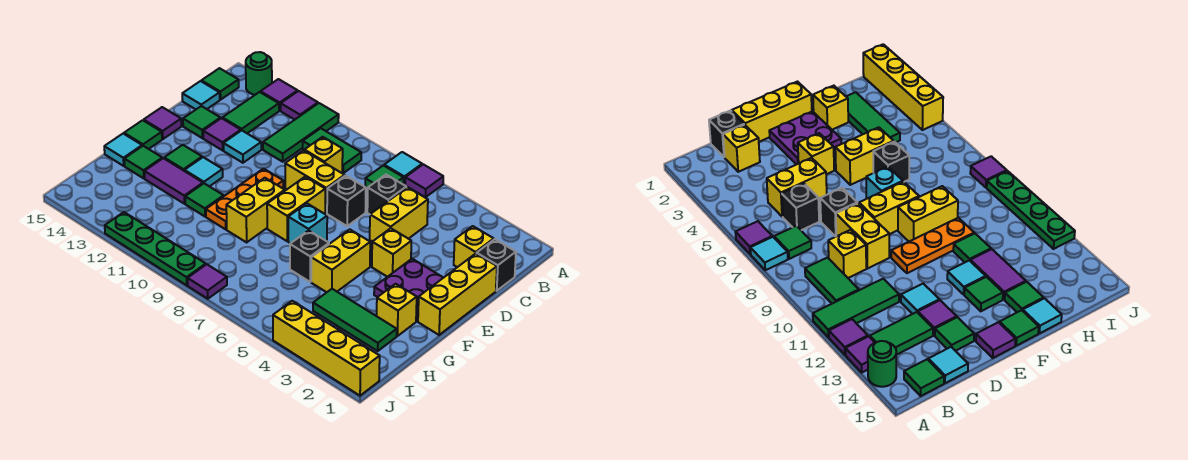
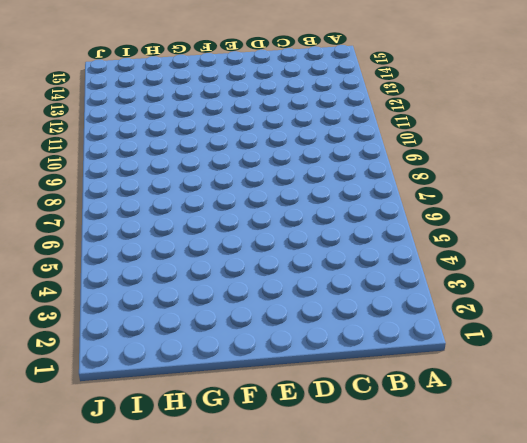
none -> purple 1x1 tile [405,164,443,197]
none -> cyan 1x1 tile [384,152,422,185]
none -> green 1x3 tile [263,103,339,162]
none -> purple 1x1 tile [281,91,318,120]

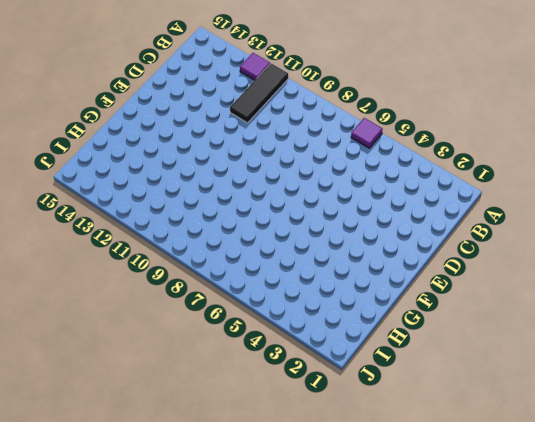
black 1x3 tile [230,63,289,123] -> green 1x3 tile [263,103,339,162]
none -> cyan 1x1 tile [384,152,422,185]
none -> purple 1x1 tile [260,79,298,111]
none -> green 1x1 round brick [246,52,272,95]
none -> green 1x1 tile [365,165,403,188]

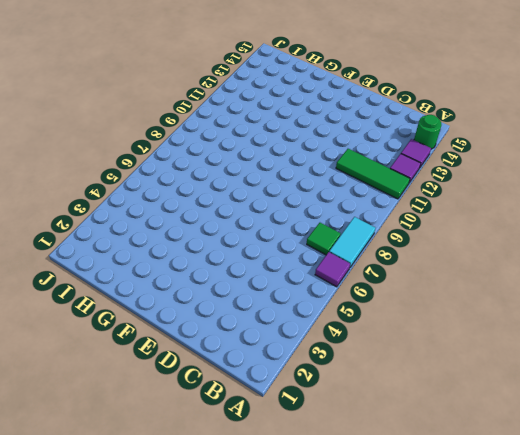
cyan 1x2 tile [329,217,375,267] -> cyan 1x1 tile [384,152,422,185]
none -> green 1x2 tile [303,128,361,173]
none -> green 1x2 tile [222,92,279,133]
none -> green 1x1 tile [201,68,239,100]
none -> black 1x1 brick [477,239,516,291]

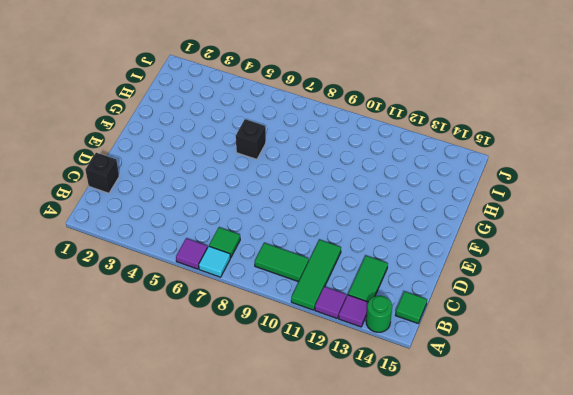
none -> yellow 1x1 brick [454,226,494,267]
none -> yellow 1x2 brick [370,187,428,242]
none -> black 1x1 brick [367,175,406,214]
none -> yellow 1x1 brick [304,137,343,173]

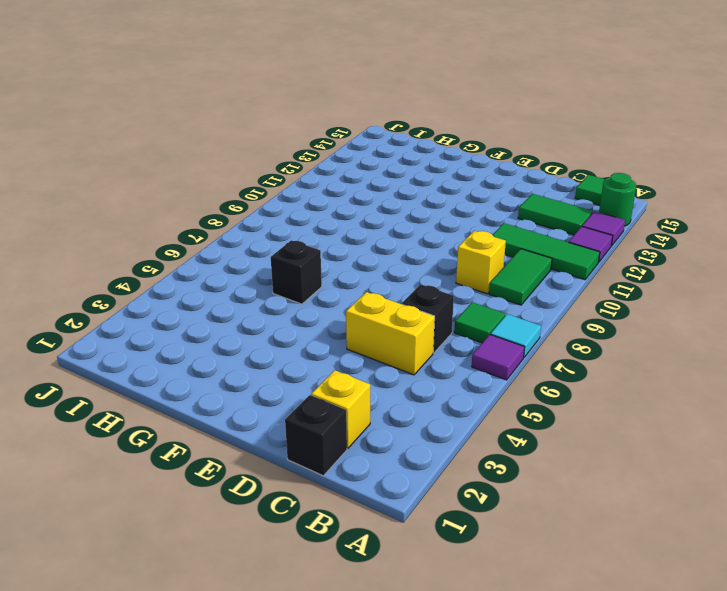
none -> cyan 1x1 tile [182,81,220,109]
none -> yellow 1x3 brick [418,254,497,335]
none -> black 1x1 brick [327,176,366,226]
none -> yellow 1x2 brick [285,150,345,213]

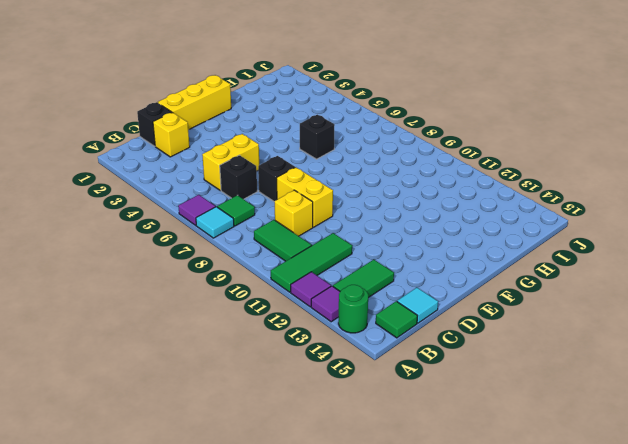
none -> cyan 1x1 tile [223,130,261,163]
none -> purple 1x1 tile [203,118,241,150]
none -> green 1x1 tile [183,106,221,138]
none -> purple 2x2 plate [374,259,443,321]

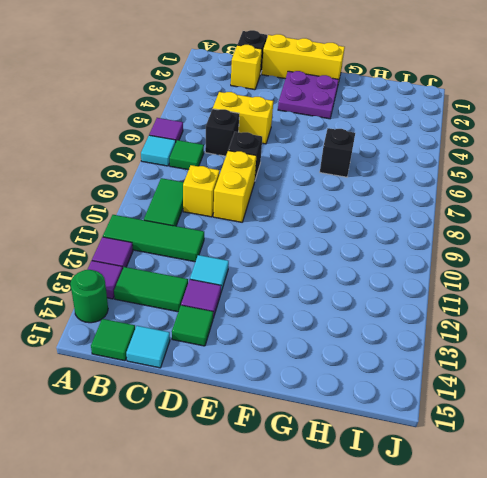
none -> yellow 1x1 brick [372,228,411,277]
none -> yellow 1x2 brick [267,177,325,241]
none -> orange 1x3 plate [206,169,283,229]
none -> purple 1x1 tile [144,107,181,139]

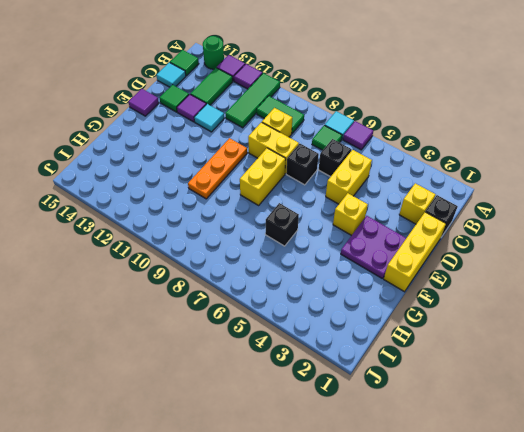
none -> yellow 1x2 brick [311,229,370,292]
none -> cyan 1x1 brick [288,204,327,243]
none -> yellow 1x2 brick [226,178,285,242]
none -> cyan 1x1 tile [185,157,223,186]

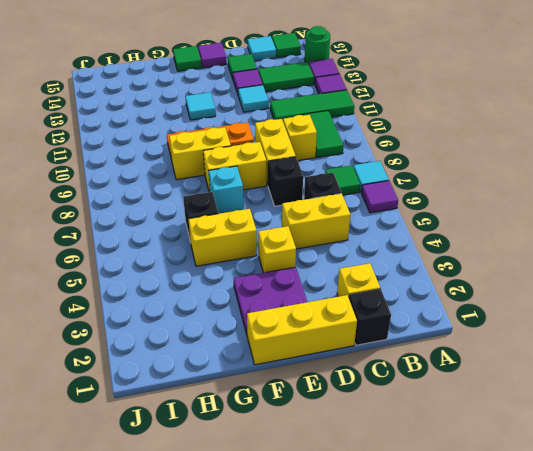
none -> green 1x1 tile [164,145,202,171]
none -> yellow 1x1 brick [377,284,417,336]
none -> green 1x1 tile [185,183,224,216]
none -> purple 1x2 tile [144,158,203,204]

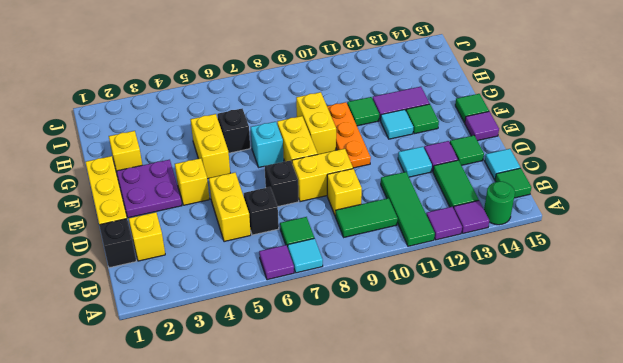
none -> green 1x1 tile [124,146,162,178]
none -> cyan 1x1 tile [104,134,142,166]
none -> green 1x3 tile [313,289,397,351]
none -> yellow 1x4 brick [273,301,380,396]

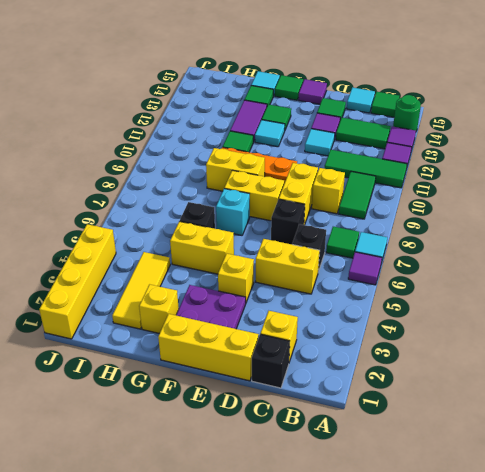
yellow 1x3 tile [112,252,170,329] -> green 1x3 tile [313,289,397,351]
none -> purple 1x1 tile [188,264,227,299]
none -> green 1x4 plate [105,212,206,285]

